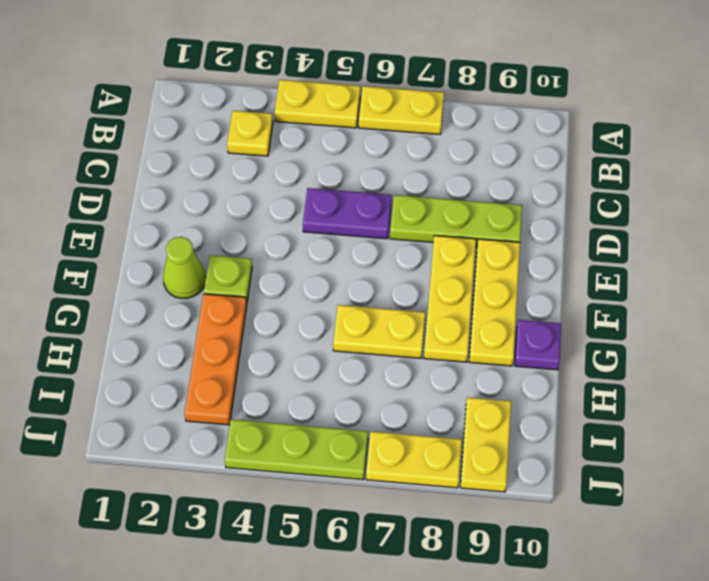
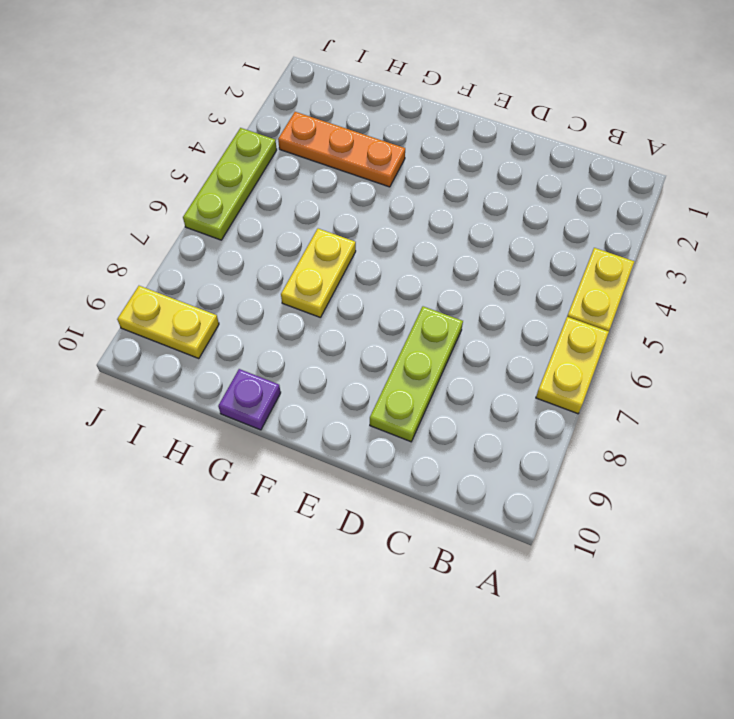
none -> yellow 1x1 plate [227,111,273,156]
none -> purple 1x2 plate [303,188,392,239]
none -> yellow 1x3 plate [424,236,476,362]

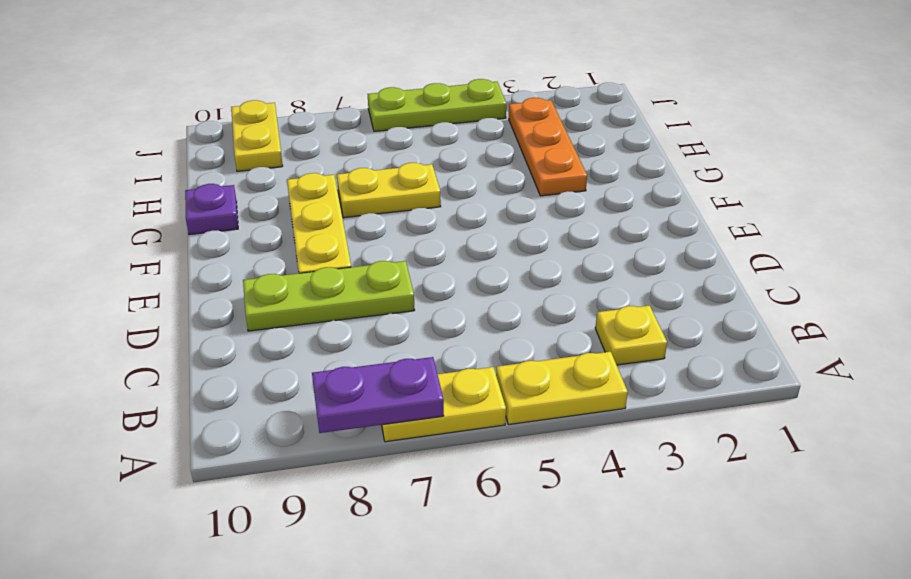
purple 1x2 plate [312,357,444,433] -> purple 1x2 plate moved to [303,188,392,239]
none -> yellow 1x3 plate [469,239,520,366]
none -> lime 1x1 cone [163,237,206,299]
none -> lime 1x1 plate [204,255,252,304]

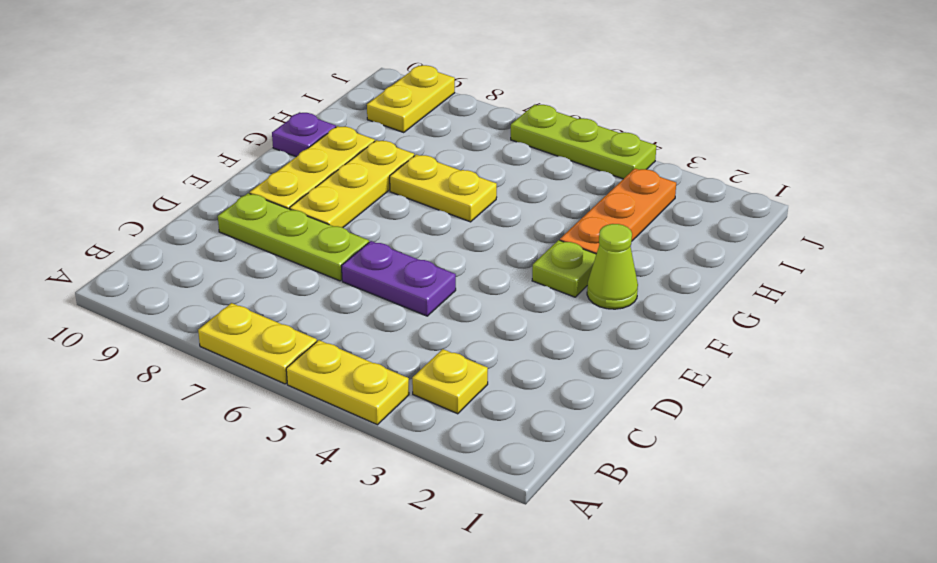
none -> yellow 1x2 plate [366,432,462,488]

